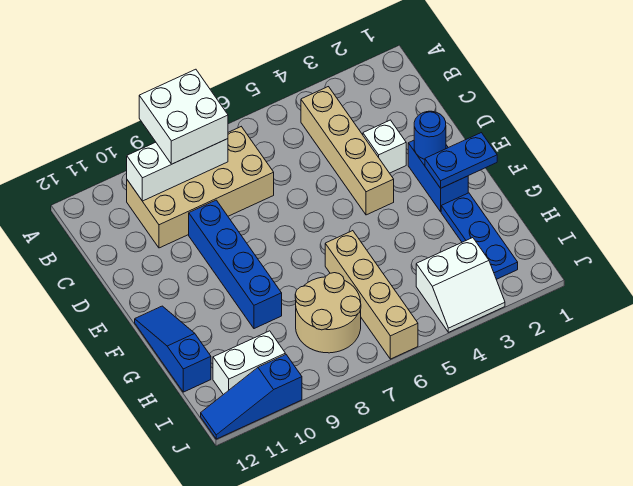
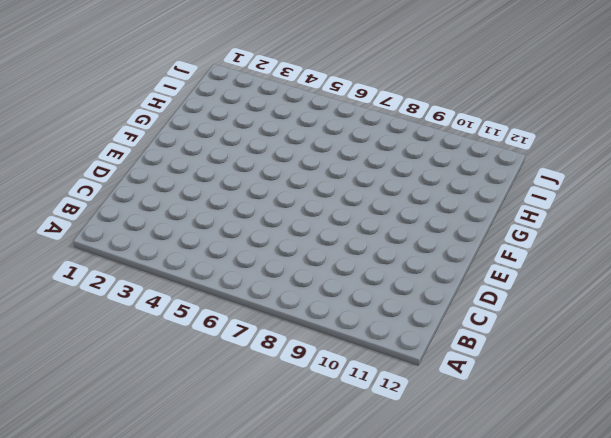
none -> tan 1x4 brick [301,87,394,215]
none -> tan 2x4 brick [127,127,274,248]
none -> white 1x1 brick [363,120,406,173]

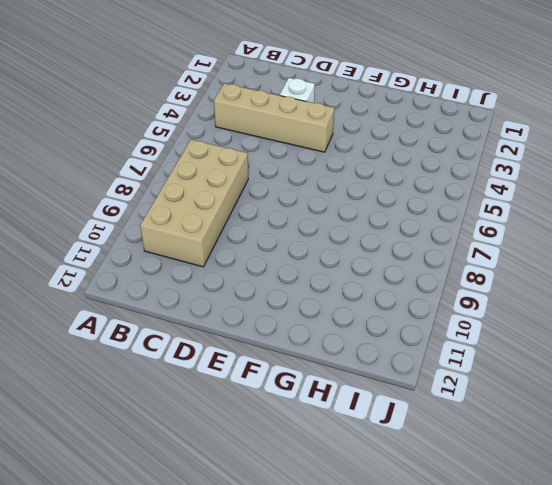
none -> blue 1x4 brick [189,200,282,329]
none -> blue 1x2 brick [408,140,468,212]
none -> blue 1x3 slope [135,306,211,392]

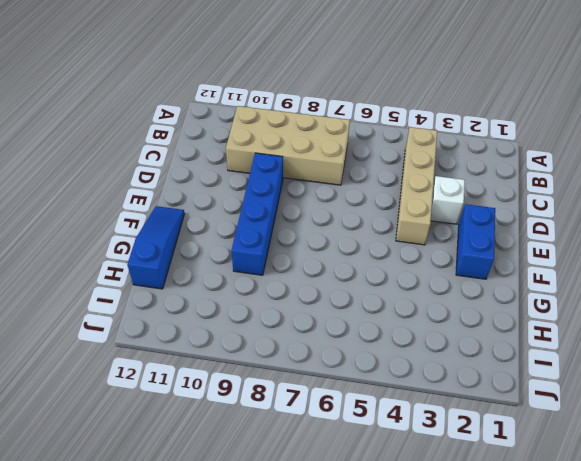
none -> blue 1x3 plate [441,193,518,279]
none -> tan 1x4 brick [325,231,418,359]
none -> tan 2x2 round brick [295,273,361,353]

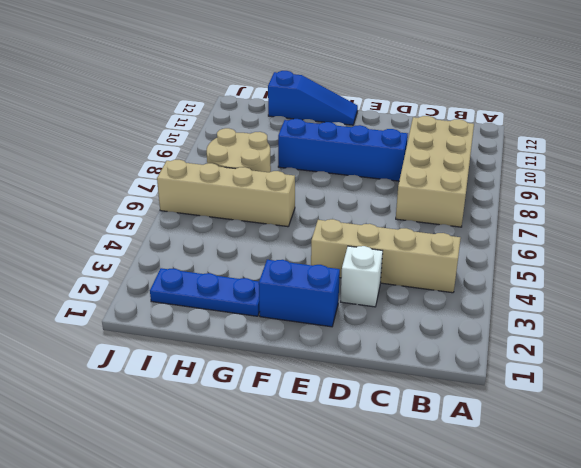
none -> white 2x2 slope [416,238,505,332]
none -> white 1x2 brick [213,331,285,395]
none -> blue 1x3 slope [201,354,302,439]

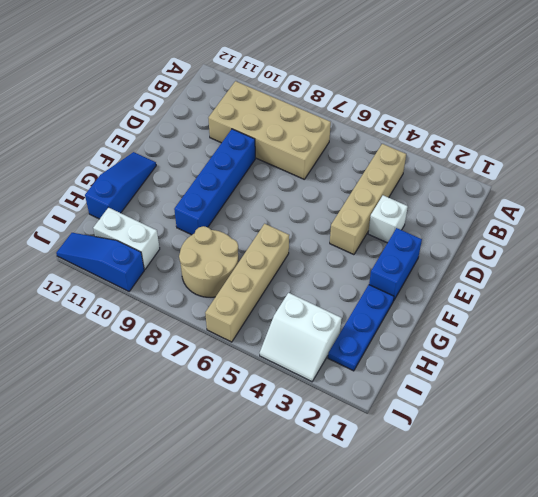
none -> white 1x3 brick [127,139,228,201]
none -> blue 1x1 round brick [414,111,446,159]
none -> blue 1x2 plate [425,133,497,188]

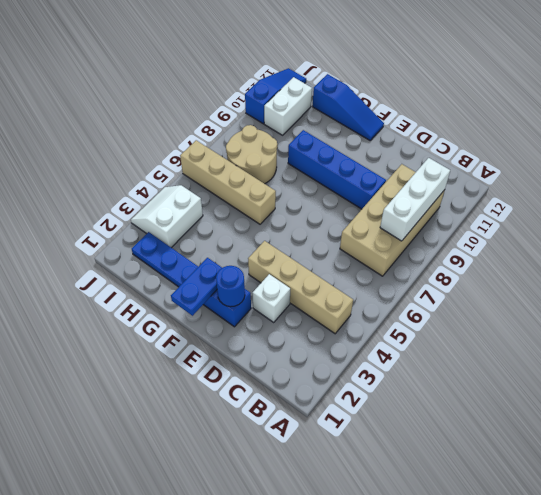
none -> white 2x2 brick [139,69,228,164]

